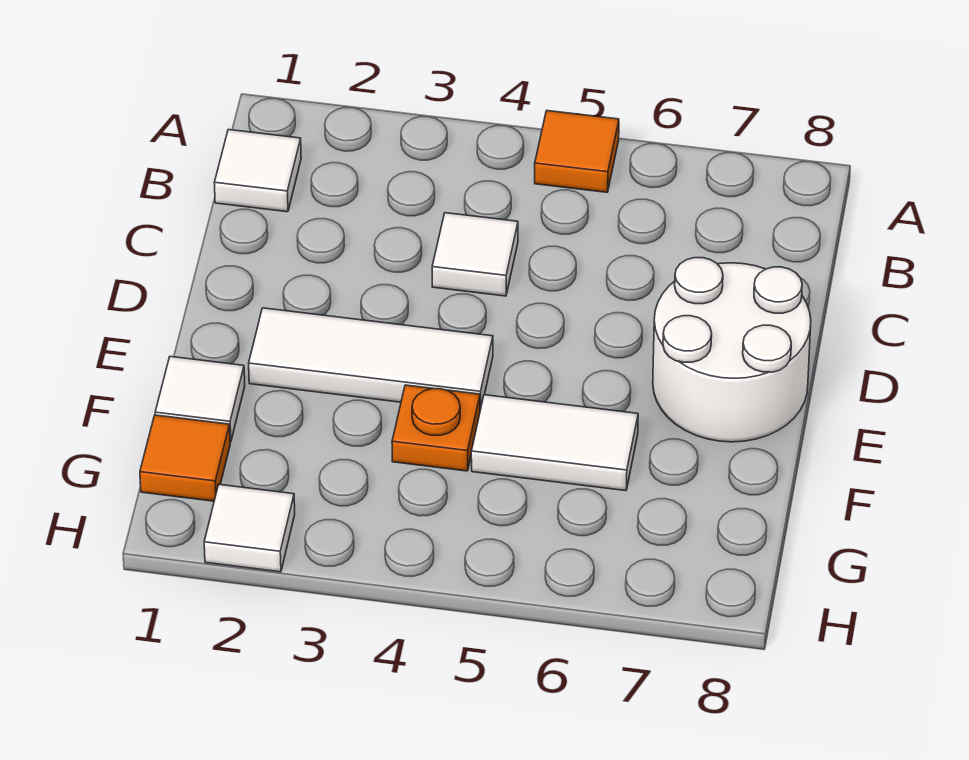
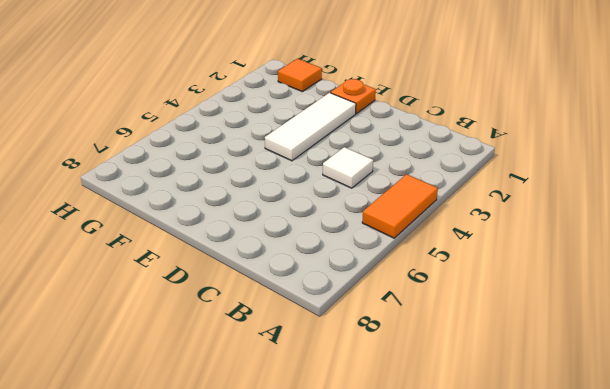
orange 1x2 tile [362,174,438,238] -> orange 1x1 tile [535,111,619,192]
orange 1x1 plate [331,79,376,114] -> orange 1x1 plate moved to [392,385,480,471]
none -> white 1x1 tile [214,130,301,212]
none -> white 2x2 round brick [653,258,811,442]

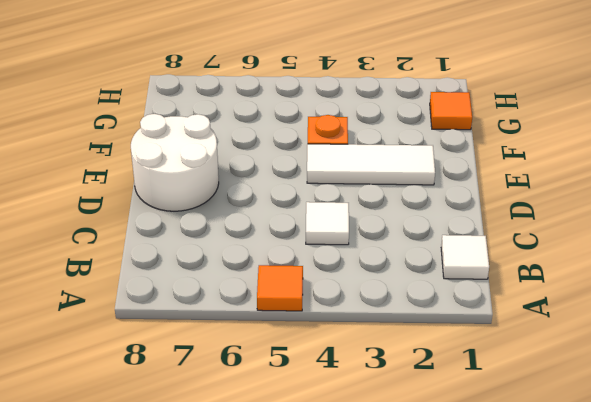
none -> white 1x1 tile [155,356,245,442]
none -> white 1x2 tile [471,395,638,491]

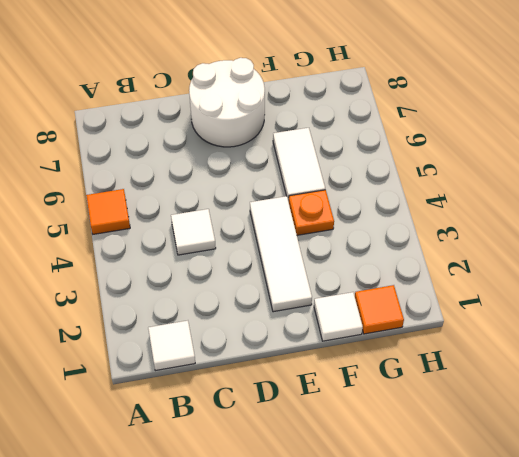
none -> white 1x1 tile [204,484,295,572]

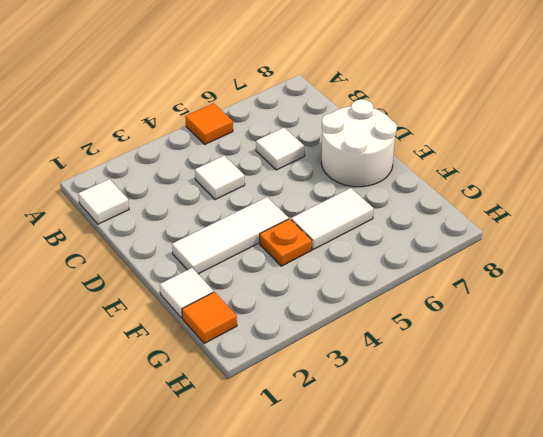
white 1x1 tile [256,128,305,170] -> white 1x1 tile moved to [204,484,295,572]

